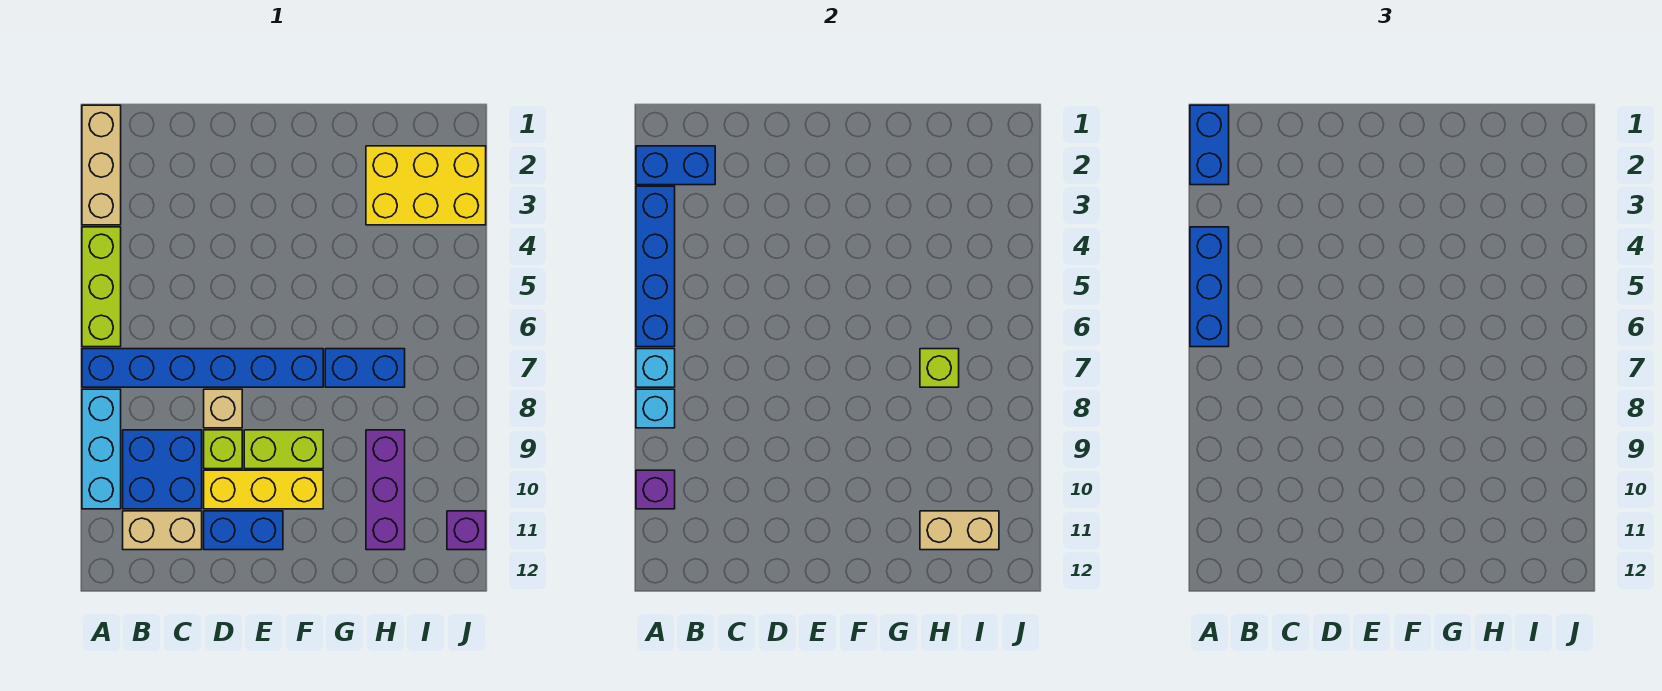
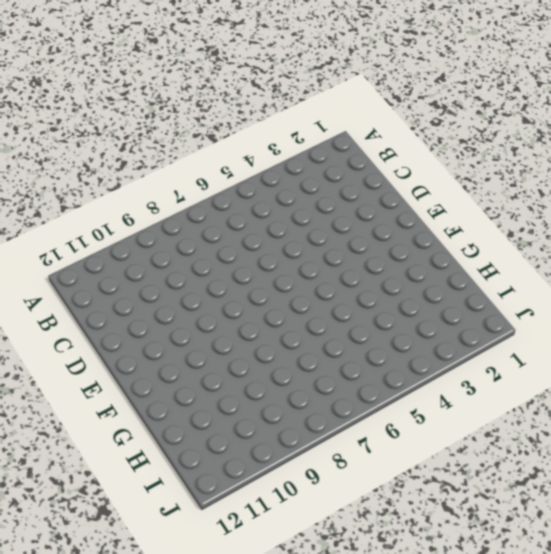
none -> tan 1x3 brick [82,105,121,225]
none -> lime 1x3 brick [82,227,121,347]
none -> blue 1x6 brick [82,349,323,387]

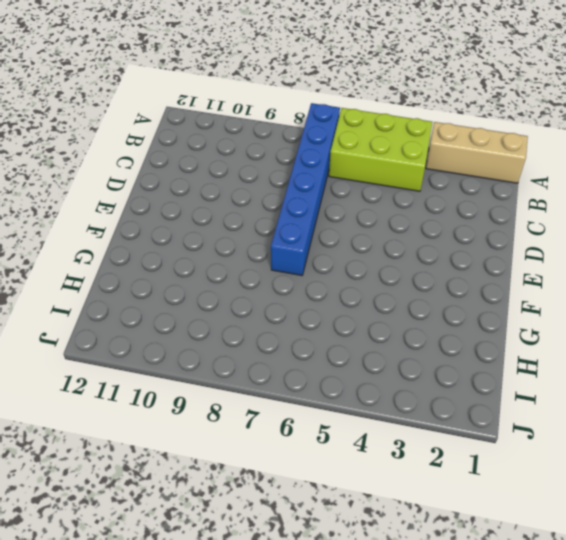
lime 2x3 brick [329,108,432,191] -> lime 1x3 brick [82,227,121,347]
none -> cyan 1x3 brick [82,389,121,509]
none -> blue 2x2 brick [123,430,202,509]
none -> tan 1x2 brick [123,511,202,550]

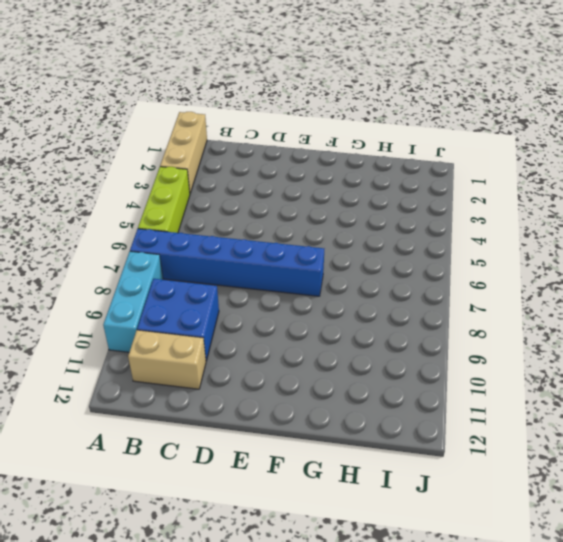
none -> tan 1x1 brick [204,389,242,428]
none -> lime 1x1 brick [204,430,242,469]
none -> yellow 1x3 brick [204,470,323,509]

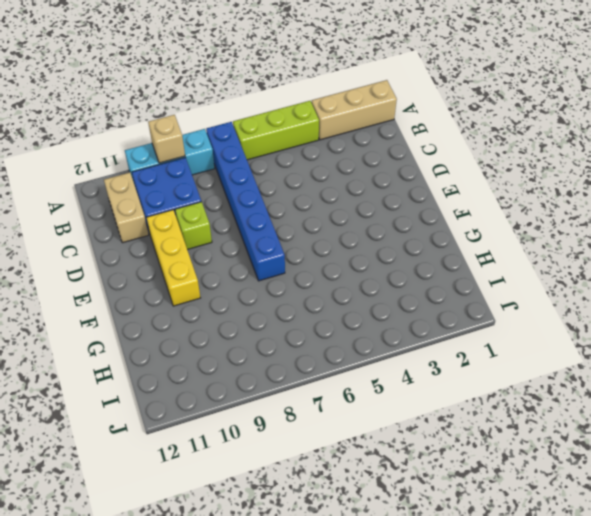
tan 1x1 brick [148,115,185,163] -> tan 1x1 brick moved to [204,389,242,428]
none -> blue 1x2 brick [204,511,283,550]
none -> lime 1x2 brick [244,430,323,469]
none -> blue 1x2 brick [325,349,405,387]

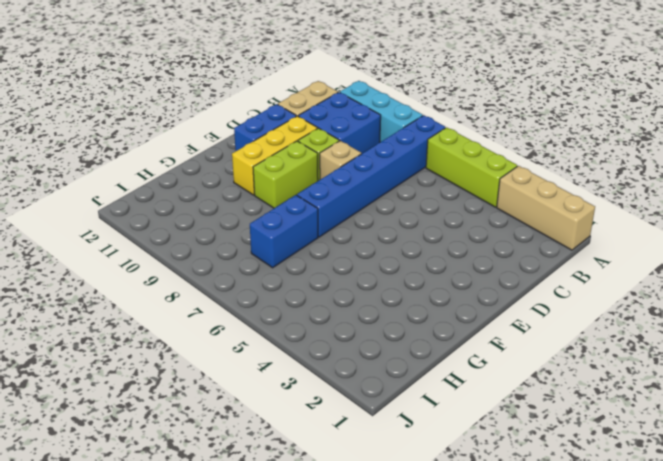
none -> yellow 2x3 brick [366,146,486,225]
none -> purple 1x3 brick [366,430,405,550]
none -> purple 1x1 brick [447,511,486,550]

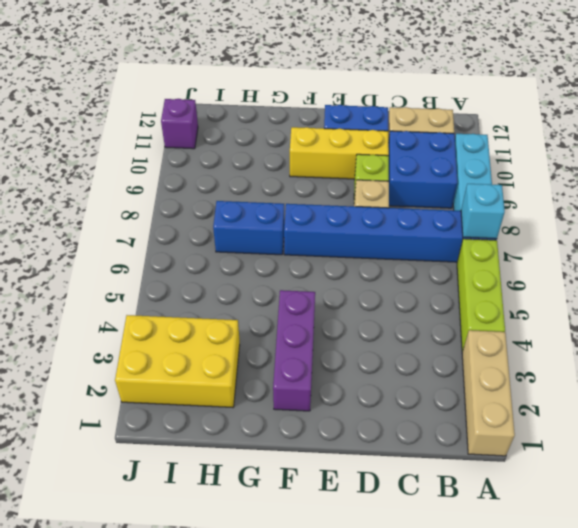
purple 1x3 brick [273,290,315,411] -> purple 1x3 brick moved to [366,430,405,550]
none -> lime 1x2 brick [244,430,323,469]
none -> blue 1x2 brick [636,146,715,185]
none -> blue 1x4 brick [636,186,675,347]

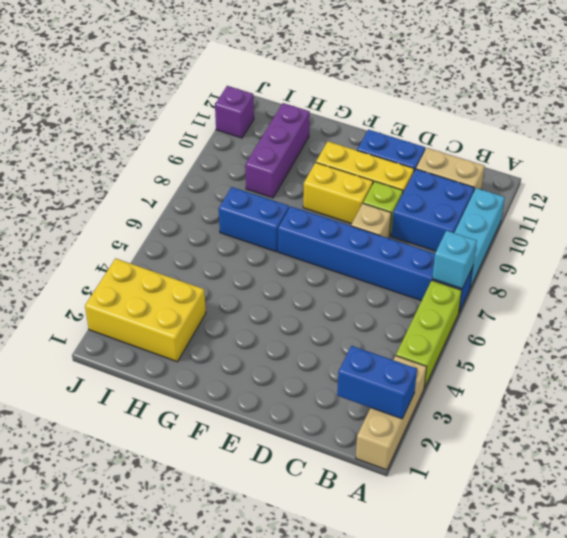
yellow 1x2 brick [303,163,373,224] -> lime 1x2 brick [244,430,323,469]
none -> blue 1x4 brick [636,186,675,347]
none -> cyan 1x1 brick [636,389,675,428]
none -> purple 1x1 brick [636,470,675,509]

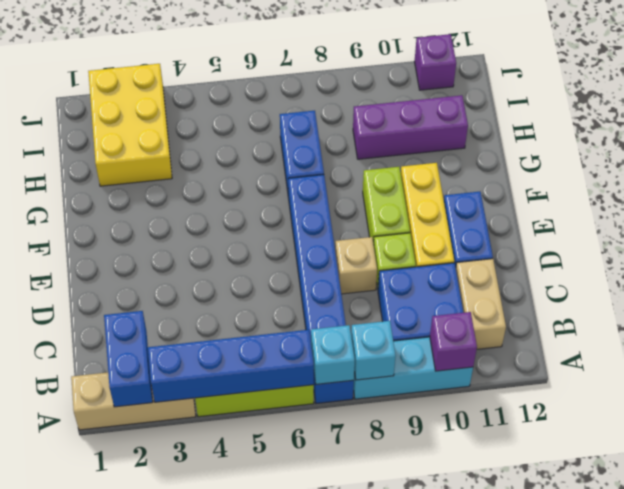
none -> lime 1x1 brick [920,349,959,387]
none -> tan 1x2 brick [920,511,999,550]
none -> blue 1x2 brick [1190,105,1229,185]

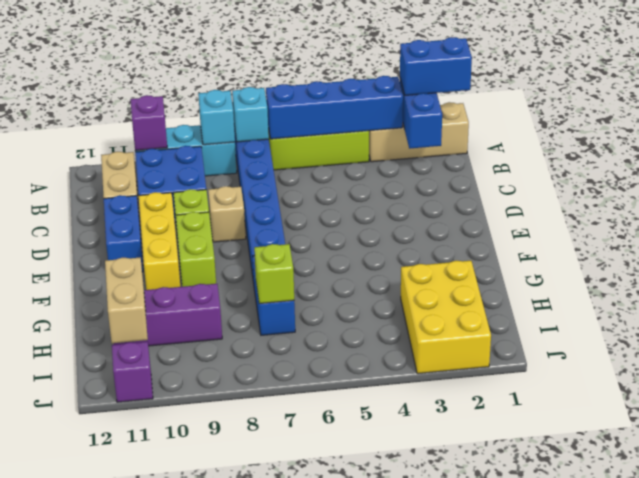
none -> blue 1x3 brick [1190,227,1229,347]

